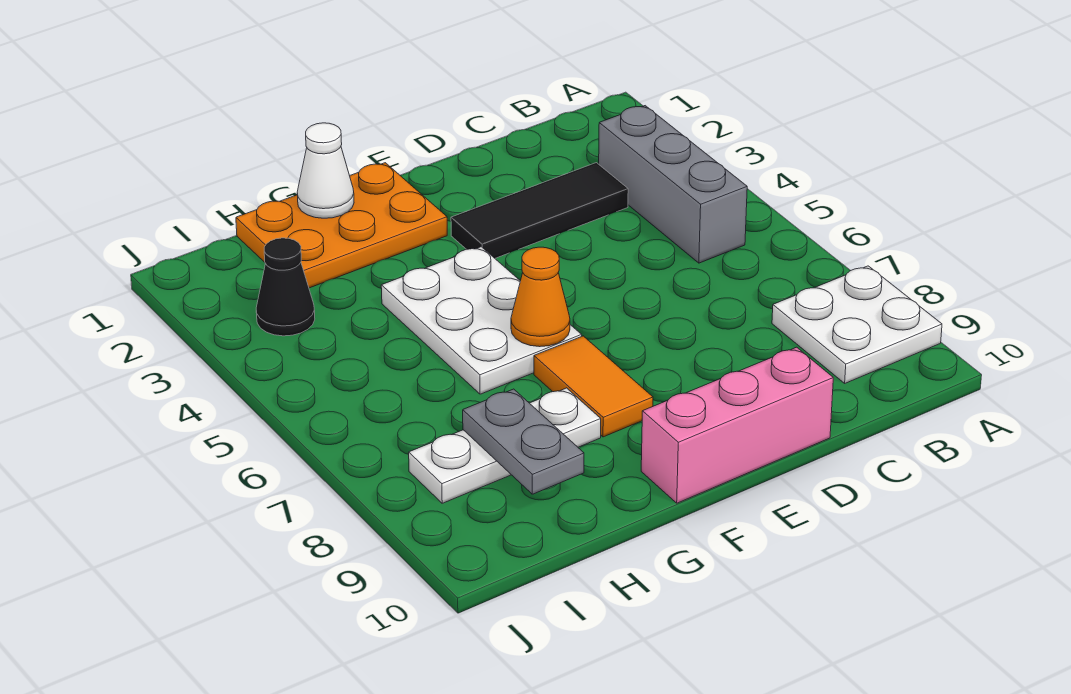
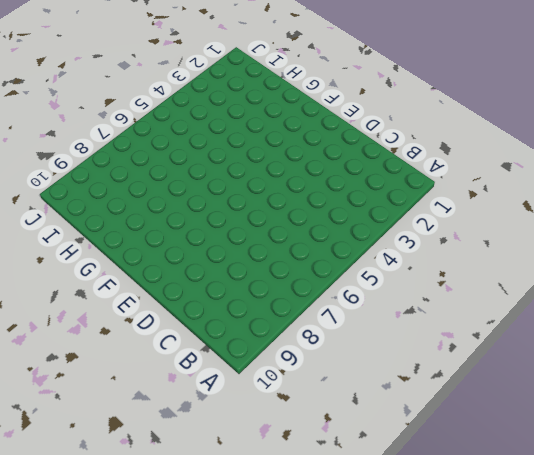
none -> white 2x2 plate [772,266,942,383]
none -> grey 1x3 brick [599,106,747,263]
none -> black 1x3 tile [451,163,628,258]

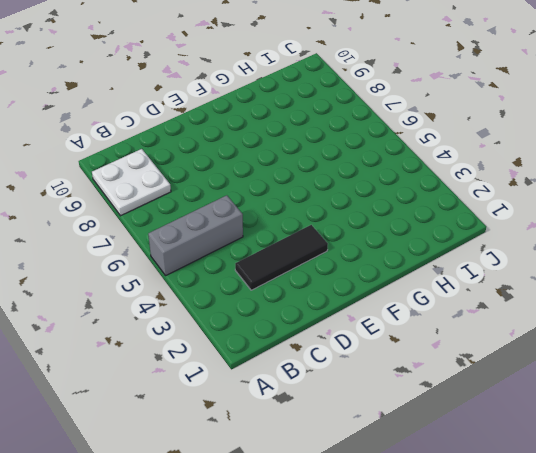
grey 1x3 brick [148,195,243,276] -> grey 1x3 brick turned to [599,106,747,263]
none -> pink 1x3 brick [641,347,833,503]
none -> orange 2x3 plate [236,163,447,288]
none -> white 2x3 plate [381,247,582,394]

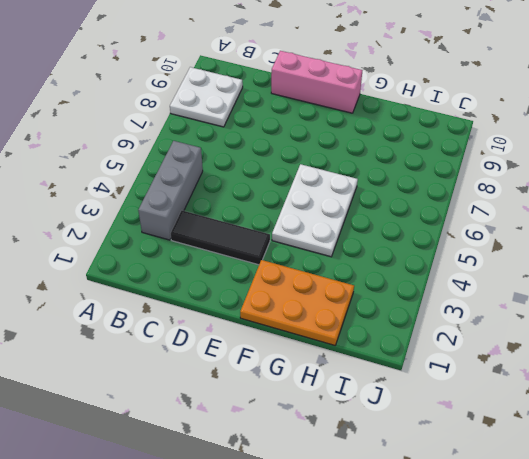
none -> orange 1x2 tile [534,336,653,437]
none -> white 1x3 plate [409,388,601,503]
none -> black 1x1 cone [256,238,315,336]

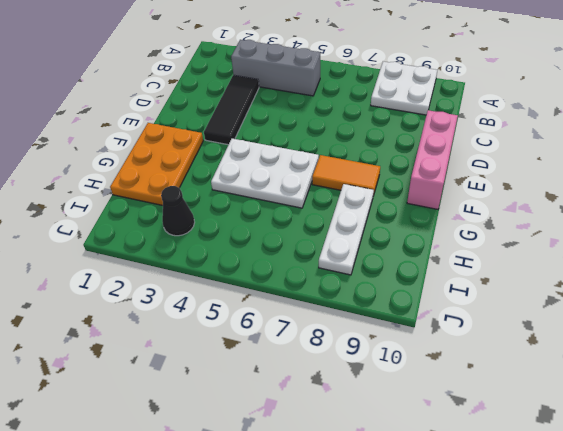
none -> orange 1x1 cone [511,247,570,347]
none -> white 1x1 cone [297,123,354,218]
none -> grey 1x2 plate [463,389,584,494]

